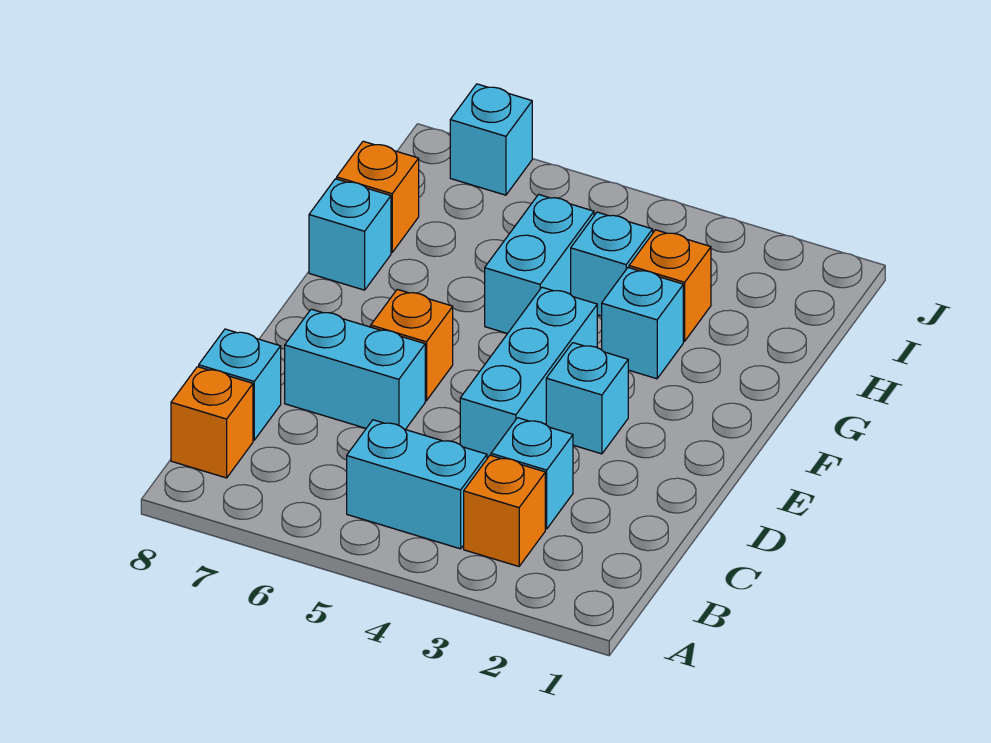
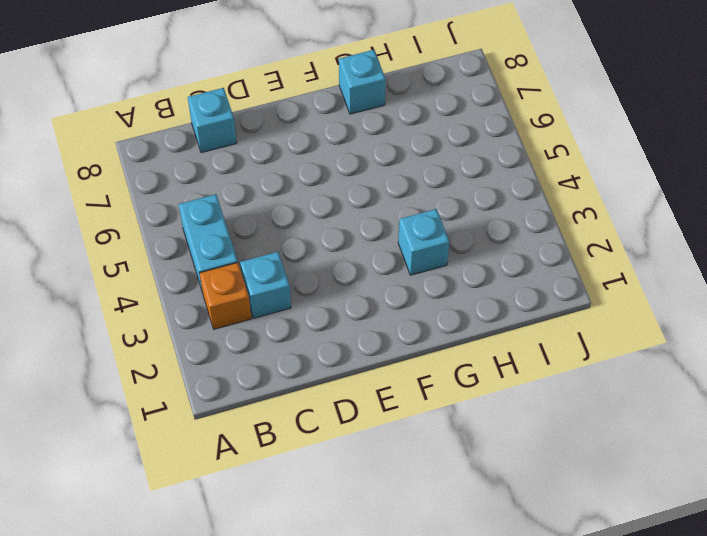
none -> orange 1x1 brick [171,367,253,478]
none -> cyan 1x3 brick [460,287,597,458]
none -> cyan 1x2 brick [285,309,425,429]

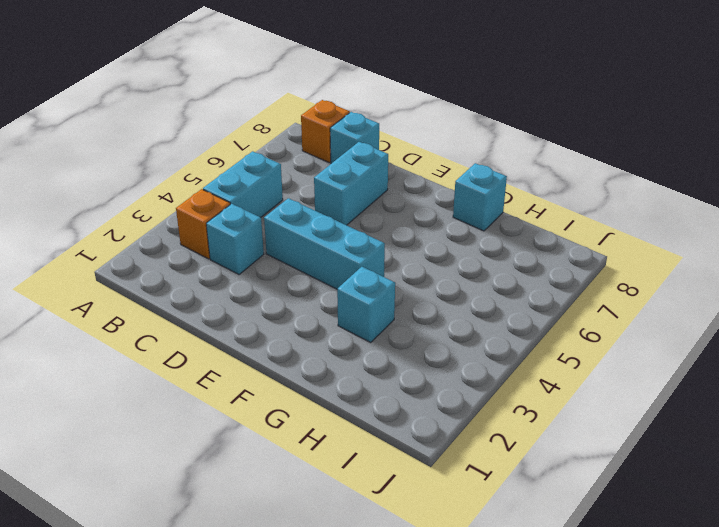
none -> cyan 1x1 brick [546,343,628,454]
none -> orange 1x1 brick [371,289,453,401]
none -> cyan 1x2 brick [485,194,594,334]

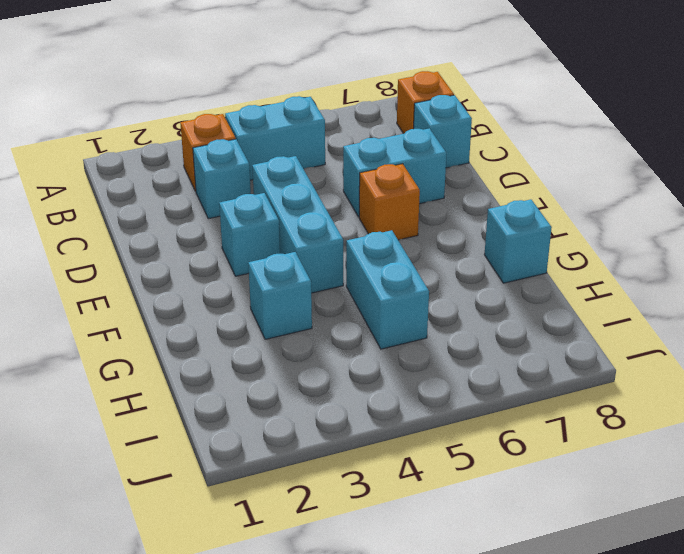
none -> orange 1x1 brick [629,230,711,341]
none -> cyan 1x1 brick [571,212,653,316]
none -> orange 1x1 brick [337,141,419,253]

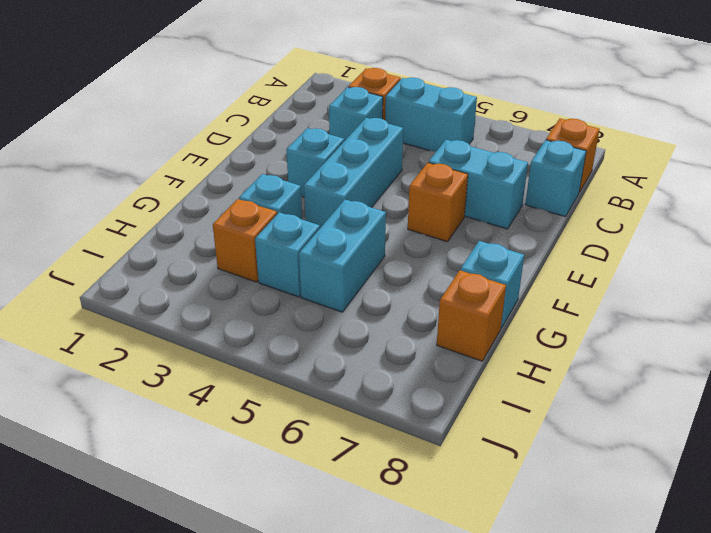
none -> cyan 1x1 brick [450,84,532,195]

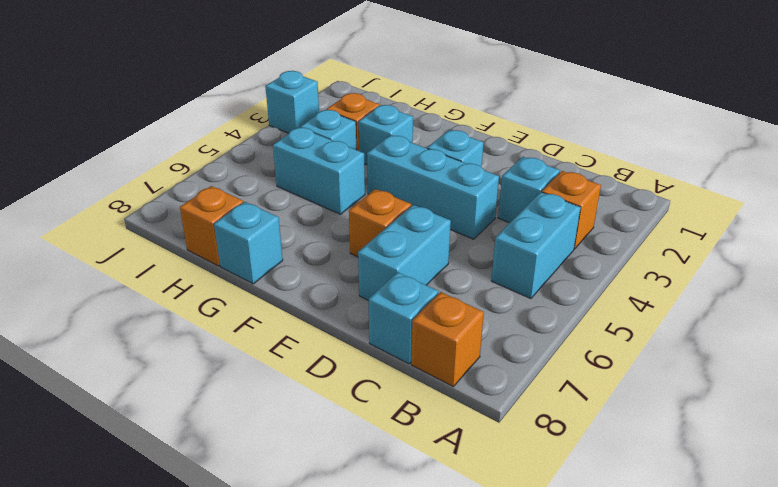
cyan 1x1 brick [265,71,319,133] -> cyan 1x1 brick moved to [450,84,532,195]

